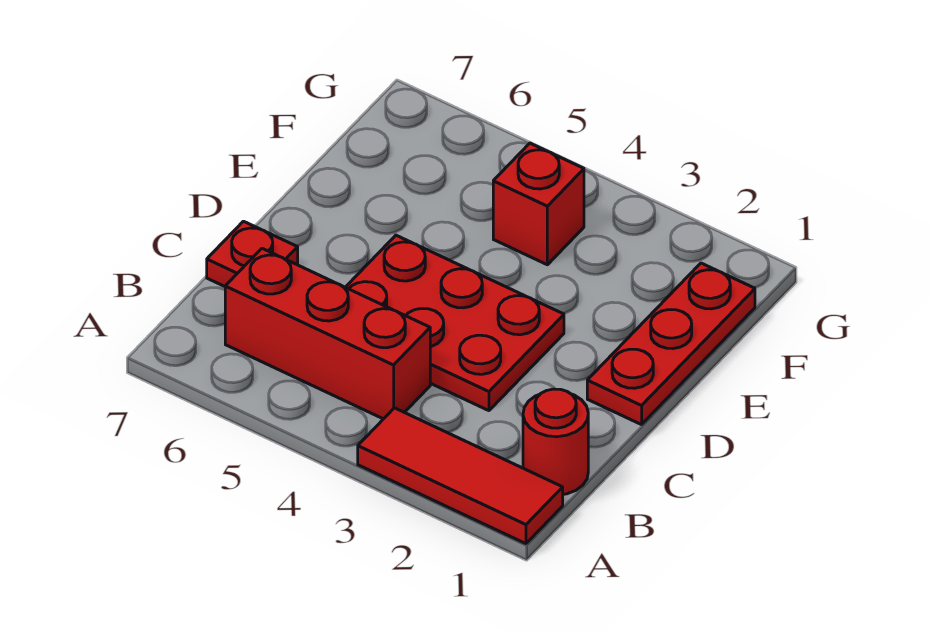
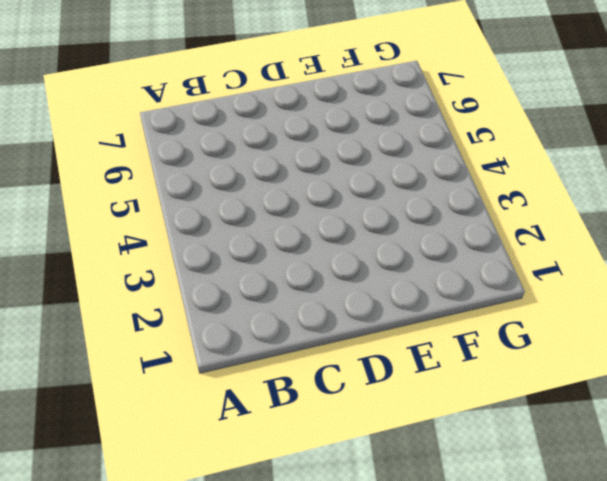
none -> red 1x3 tile [358,408,563,544]
none -> red 1x1 round brick [523,389,588,494]

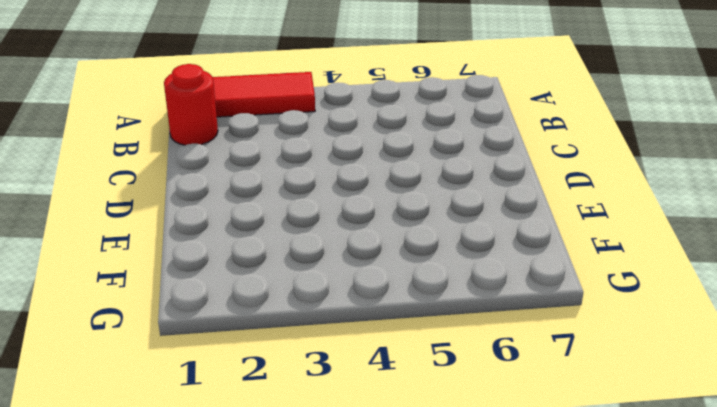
none -> red 1x3 brick [225,248,430,419]
none -> red 2x3 plate [345,235,564,411]

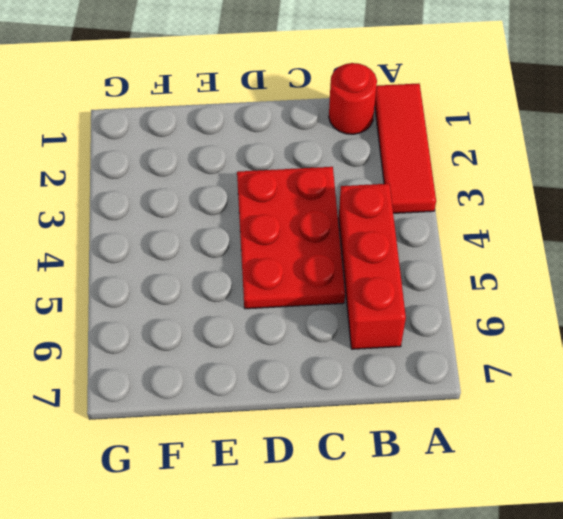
none -> red 1x1 plate [207,221,298,286]
none -> red 1x3 plate [587,263,755,425]

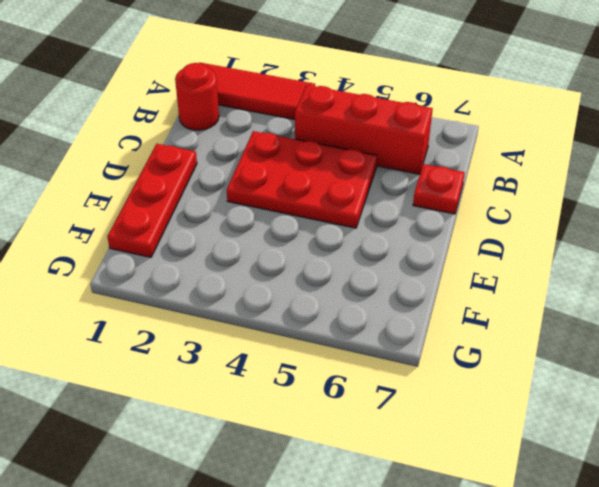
none -> red 1x1 brick [493,143,584,265]

